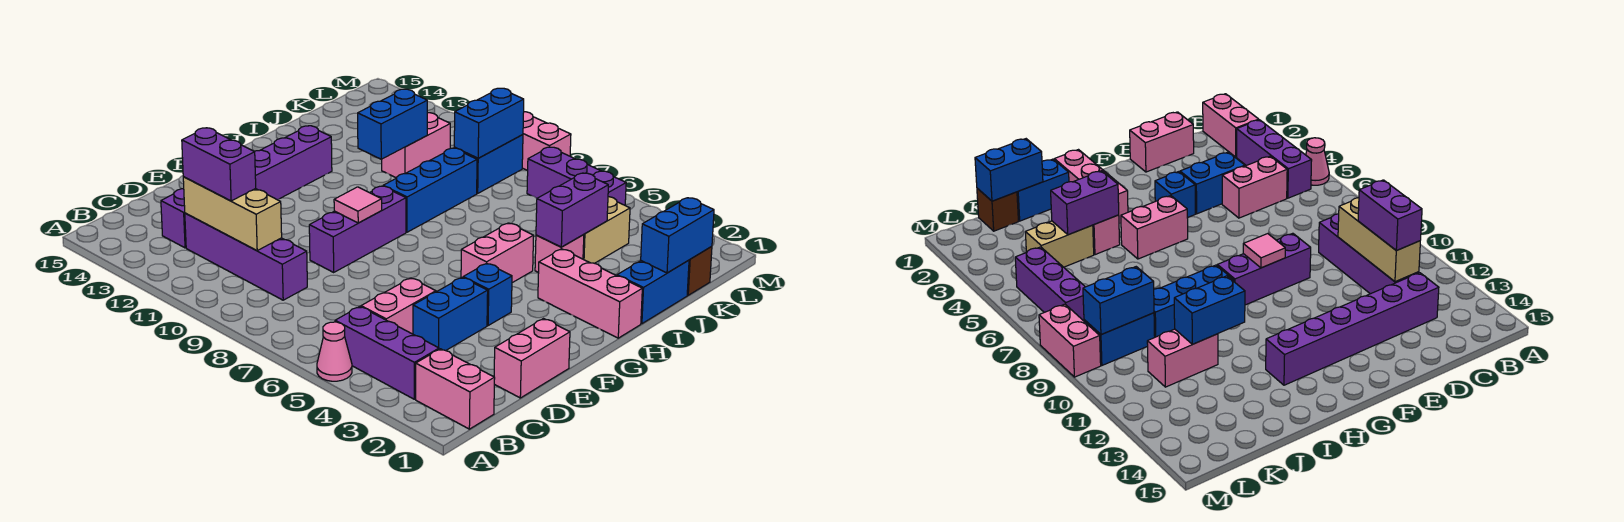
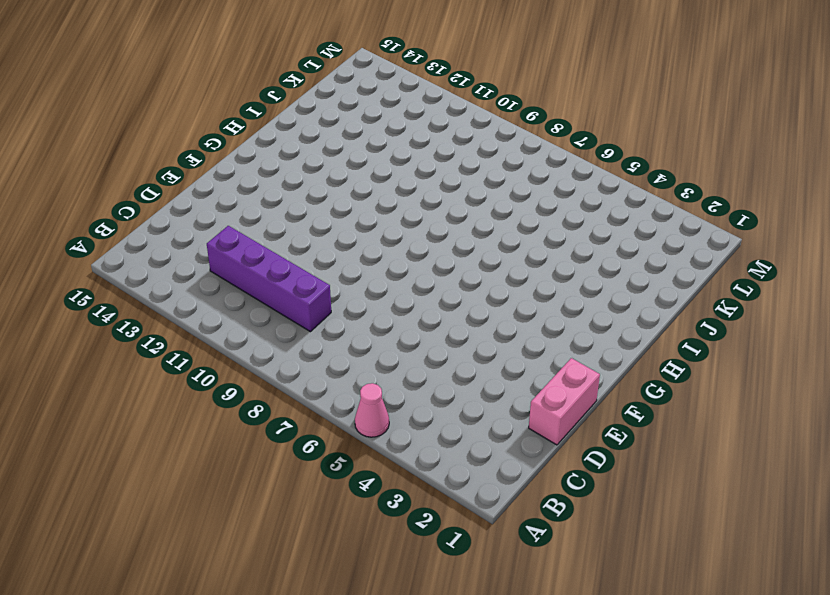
none -> pink 1x2 brick [416,349,495,429]
none -> purple 1x3 brick [335,307,439,399]
none -> pink 1x2 brick [361,278,436,334]

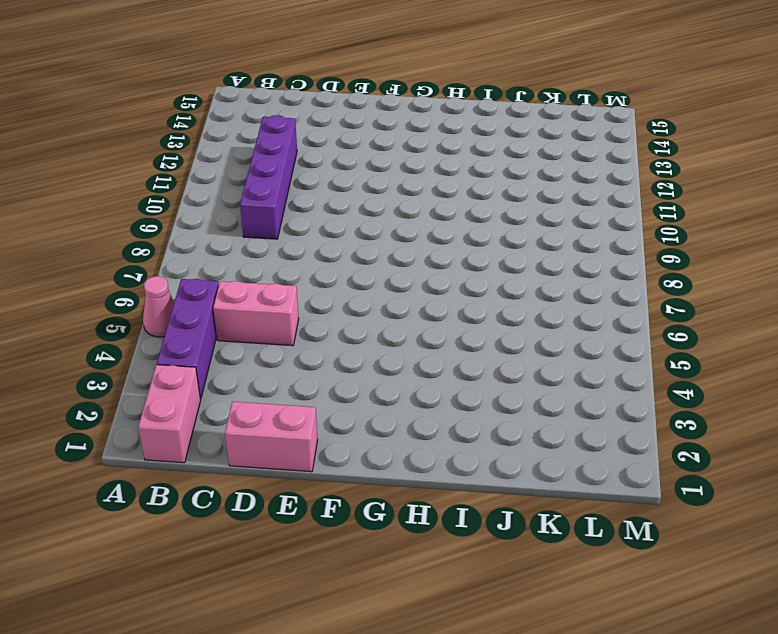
none -> purple 1x6 brick [161,126,332,248]
none -> blue 1x2 brick [413,277,488,351]
none -> purple 1x3 brick [309,186,406,272]

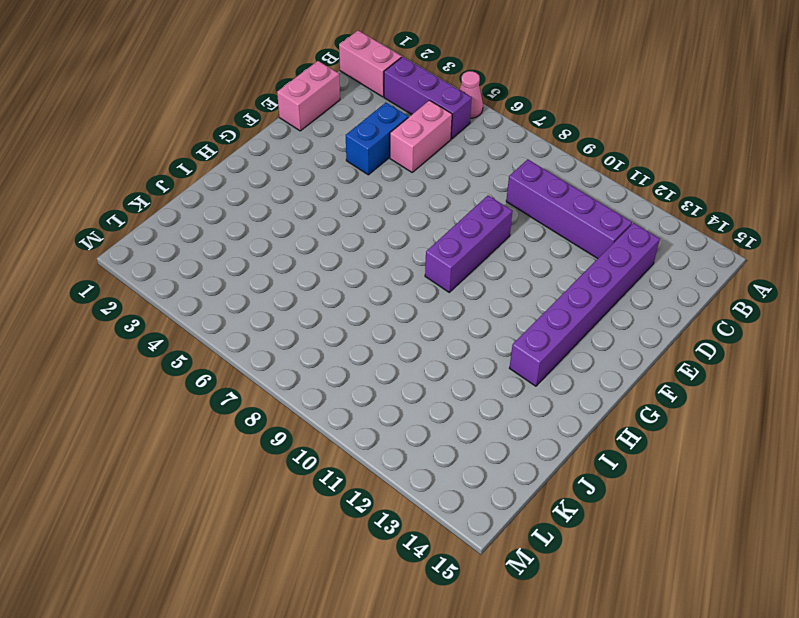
none -> blue 1x1 brick [463,263,512,325]
none -> pink 1x2 brick [461,223,534,283]
none -> pink 1x3 brick [538,249,642,338]

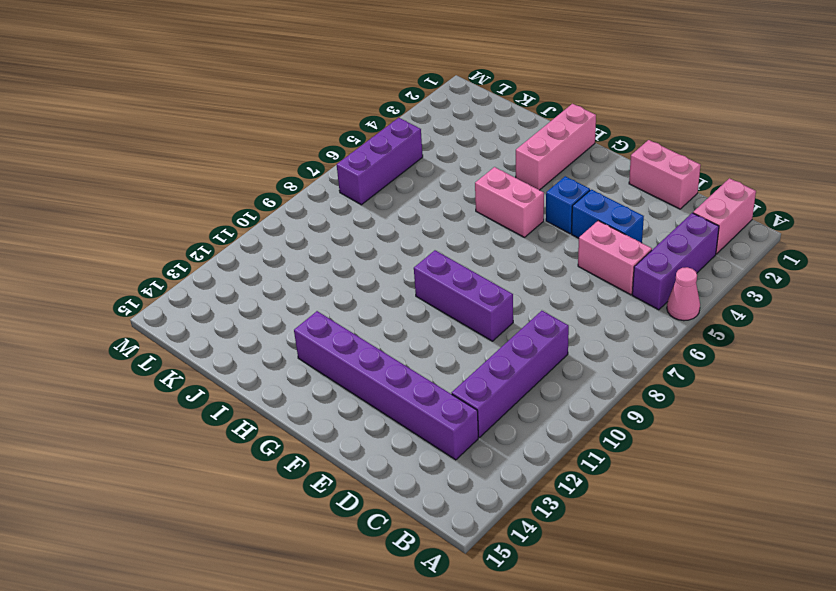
none -> blue 1x3 brick [383,148,477,232]
none -> blue 1x2 brick [617,260,689,324]
none -> pink 1x1 brick [535,235,584,273]

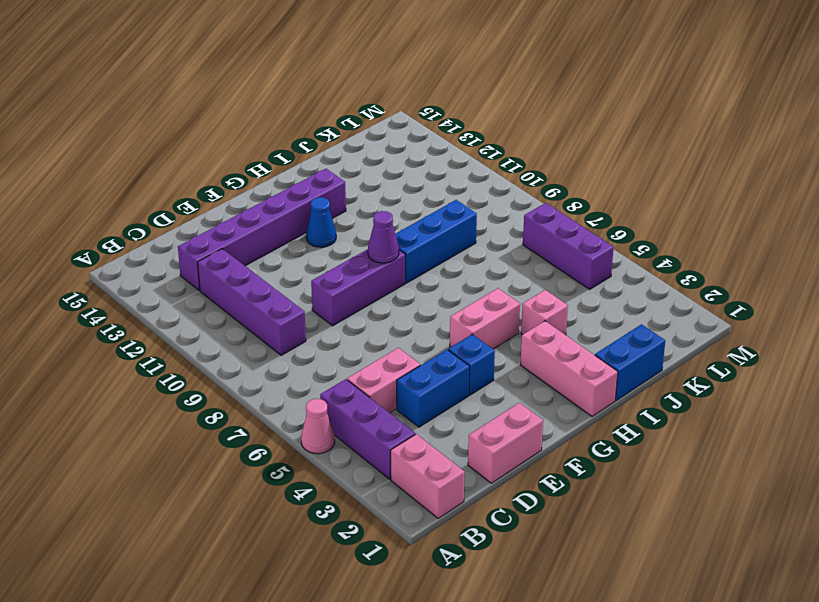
purple 1x1 cone [368,211,399,263] -> none
blue 1x1 cone [306,197,336,247] -> none
none -> tan 1x2 brick [583,197,630,263]
none -> pink 1x2 brick [382,113,450,178]
none -> brown 1x1 brick [687,246,712,295]

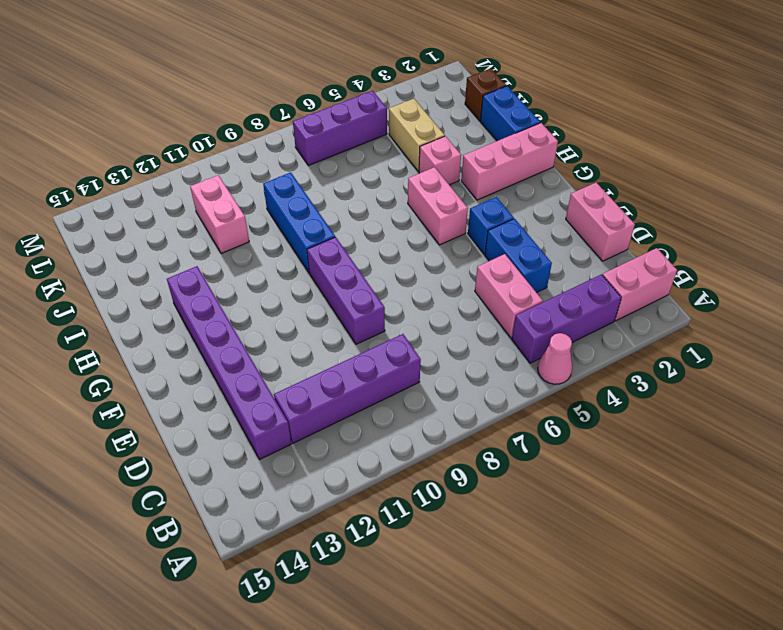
none -> blue 1x2 brick [464,135,523,193]
none -> pink 1x2 brick [522,112,571,171]
none -> tan 1x3 brick [183,177,282,251]

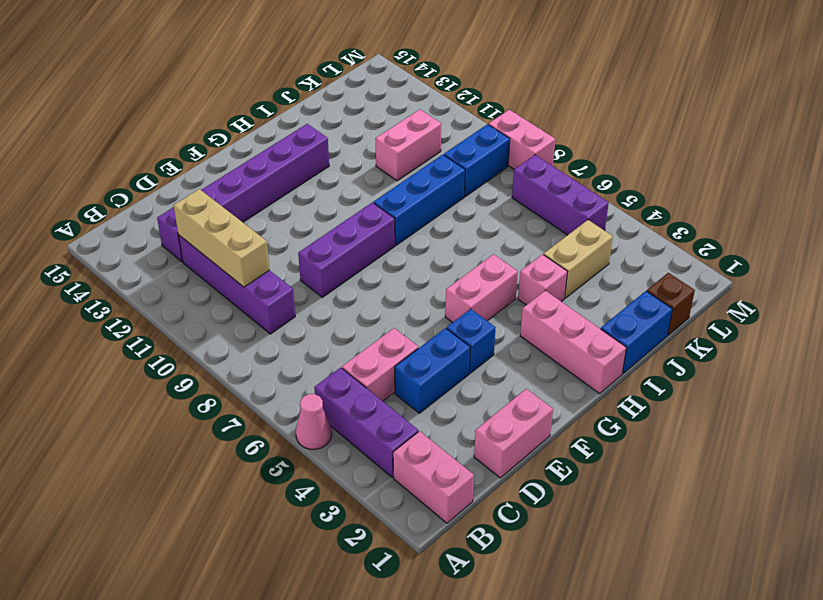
none -> pink 1x1 tile [334,187,382,223]
none -> purple 1x2 brick [536,173,608,247]
none -> blue 1x2 brick [358,89,427,159]

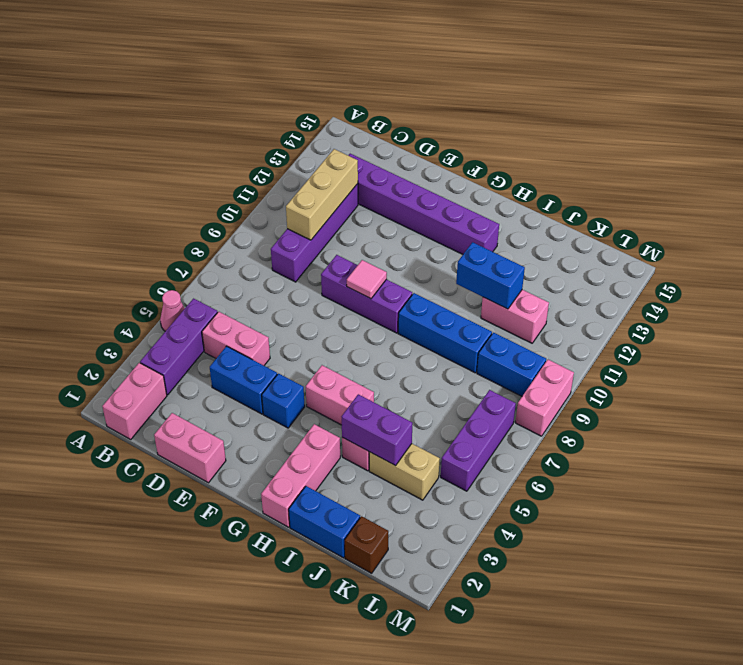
none -> blue 1x2 brick [641,198,714,273]
none -> blue 1x2 brick [454,88,524,158]
none -> purple 1x2 brick [182,128,256,201]

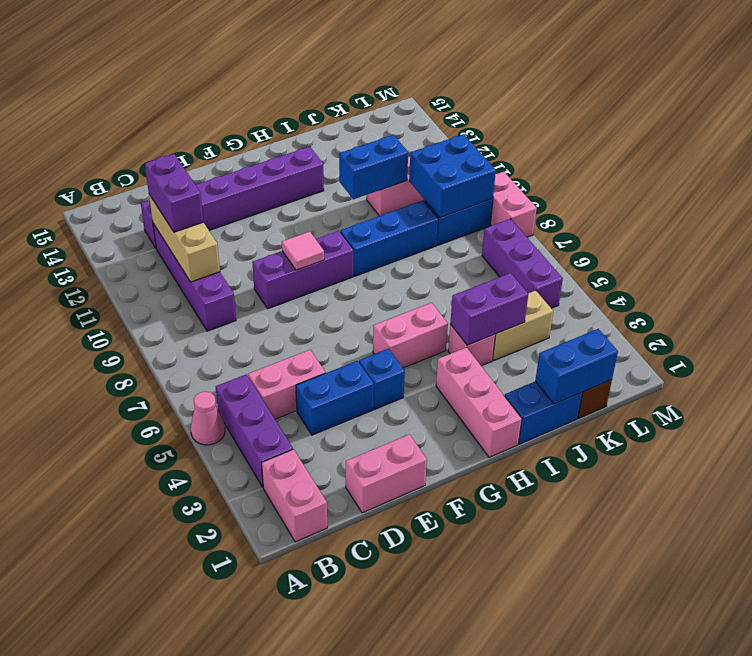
blue 2x2 brick [409,134,496,218] -> blue 1x2 brick [454,88,524,158]

